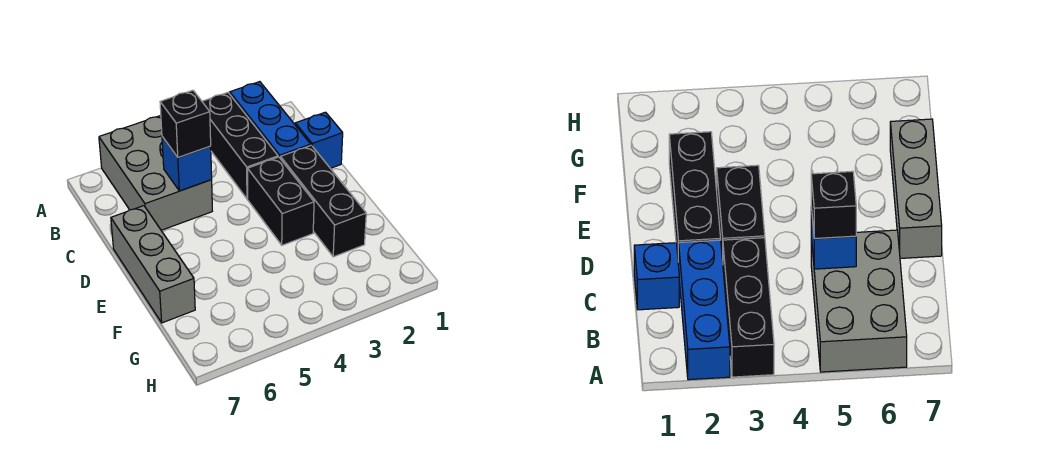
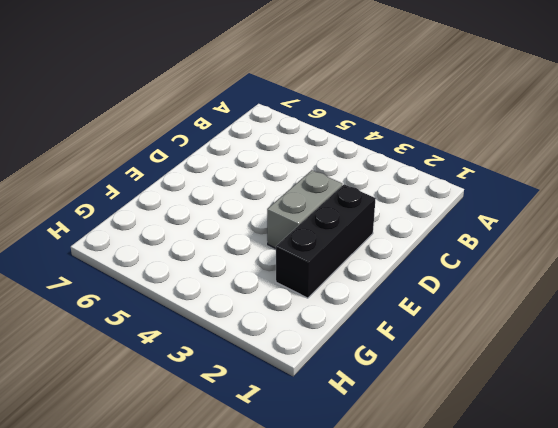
grey 1x2 brick [267,170,342,248] -> black 1x2 brick [248,157,314,245]
none -> blue 1x3 brick [230,82,311,158]
none -> black 1x3 brick [202,93,278,199]

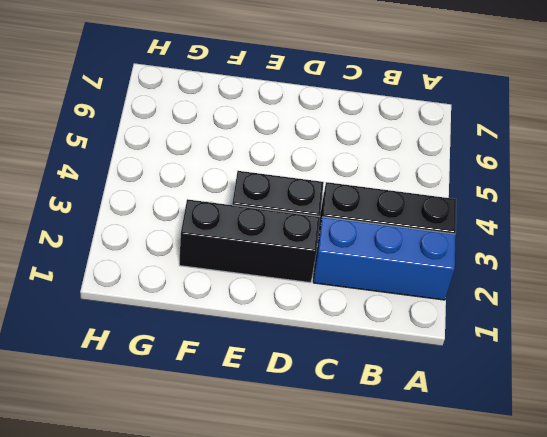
none -> grey 2x3 brick [99,116,212,230]
none -> blue 1x1 brick [295,112,343,168]

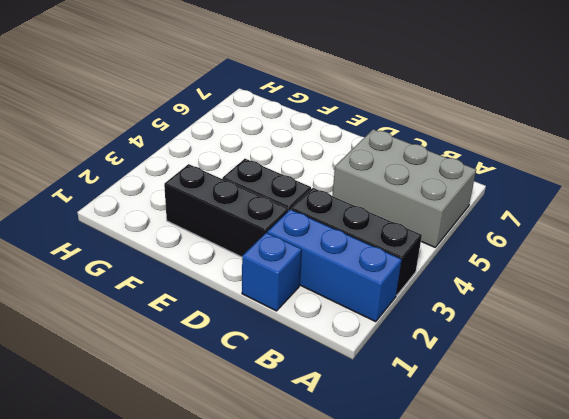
none -> grey 1x3 brick [111,206,195,323]
none -> blue 1x1 brick [162,137,212,191]

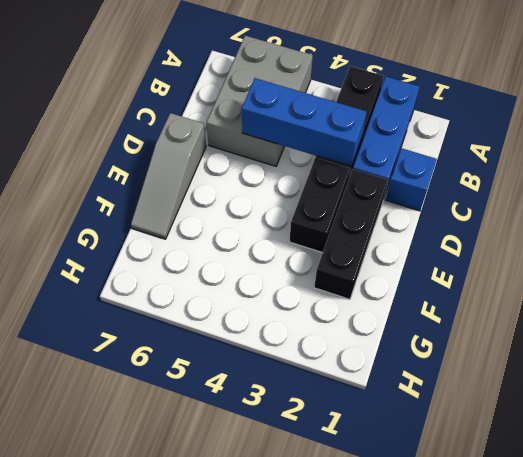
blue 1x3 brick [242,78,367,166] -> blue 1x1 brick [162,137,212,191]
grey 1x3 slope [131,113,206,239] -> grey 1x3 brick [111,206,195,323]
none -> black 1x1 brick [160,90,211,157]

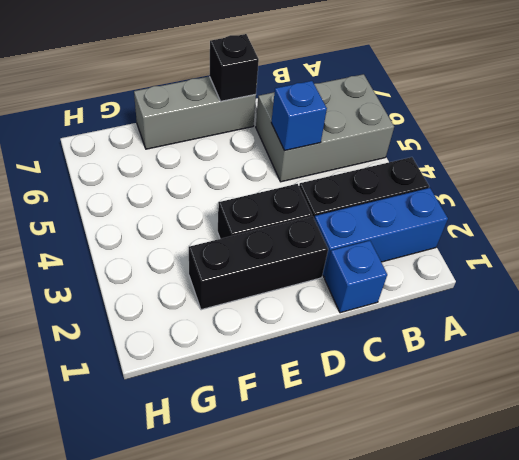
black 1x1 brick [209,34,259,101] -> black 1x1 brick moved to [160,90,211,157]

